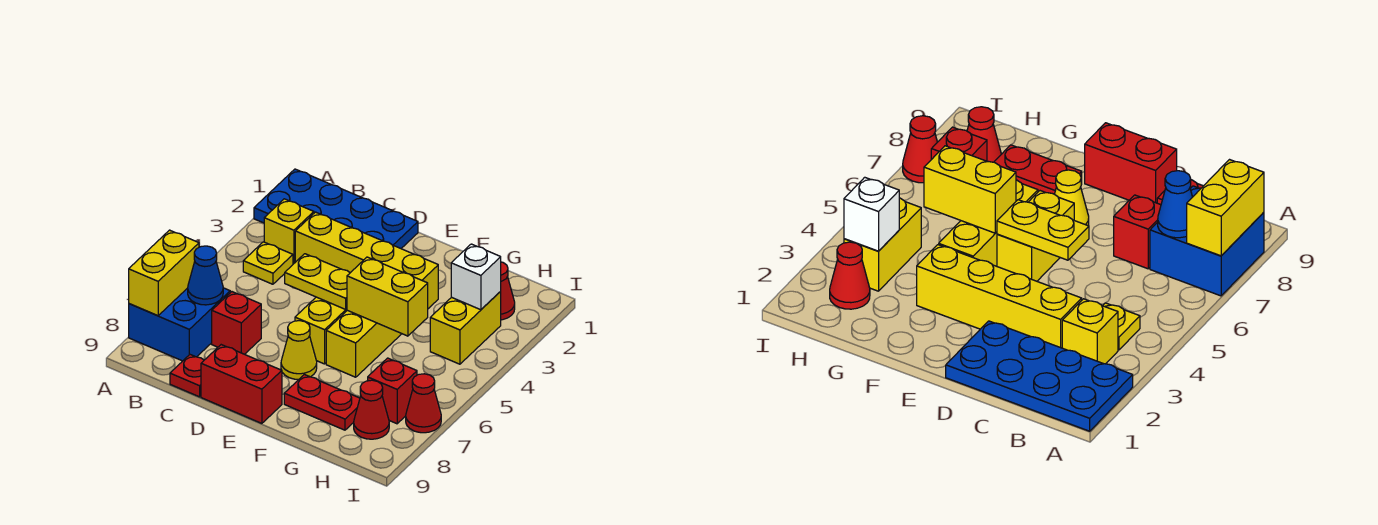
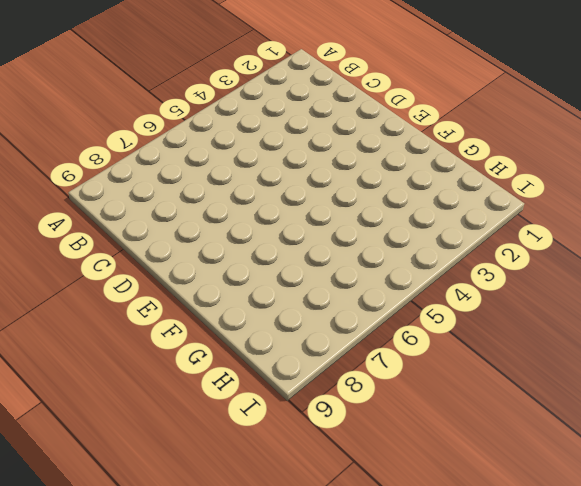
none -> blue 2x4 plate [254,169,418,248]
none -> blue 2x2 brick [129,288,230,361]
none -> yellow 1x1 brick [264,199,314,264]

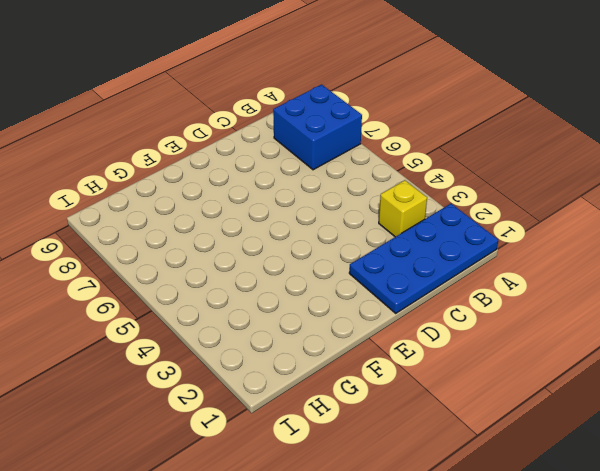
none -> yellow 1x1 plate [243,242,293,284]
none -> yellow 1x4 brick [295,212,438,309]
none -> red 1x1 brick [212,292,261,354]

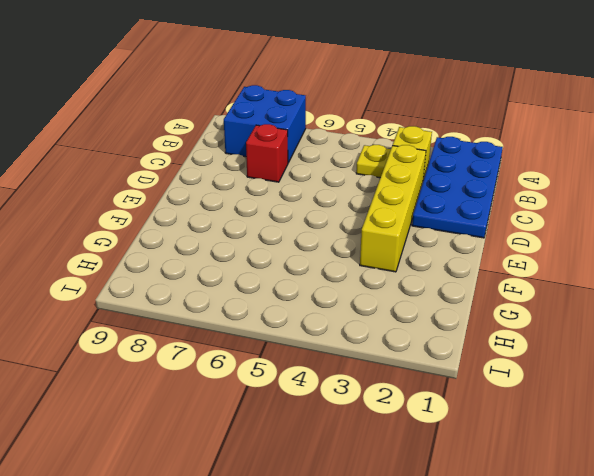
none -> red 1x1 plate [170,355,204,397]
none -> red 1x2 brick [201,345,282,423]
none -> yellow 1x2 brick [295,297,347,364]

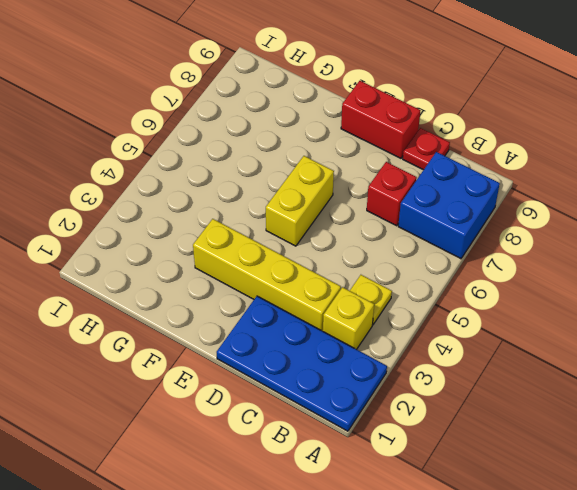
none -> yellow 1x1 cone [281,321,317,380]
none -> yellow 1x3 brick [326,310,402,377]
none -> red 1x2 plate [284,374,360,430]

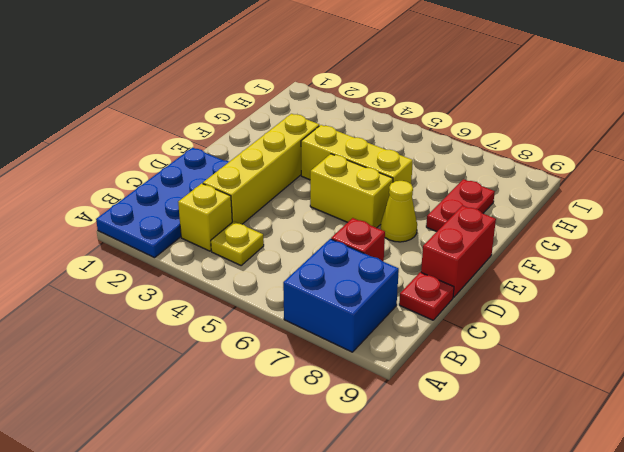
none -> red 1x1 cone [500,262,515,320]
none -> yellow 1x2 brick [430,292,501,364]
none -> red 1x1 brick [368,358,417,424]

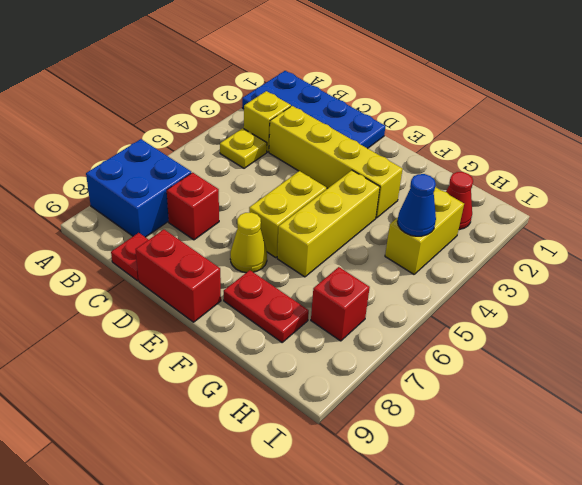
blue 1x1 cone [397,174,436,236] -> blue 1x1 cone moved to [188,246,223,305]
none -> red 1x1 cone [354,380,389,439]
none -> red 1x1 cone [406,374,441,433]
none -> yellow 1x2 brick [129,230,199,316]

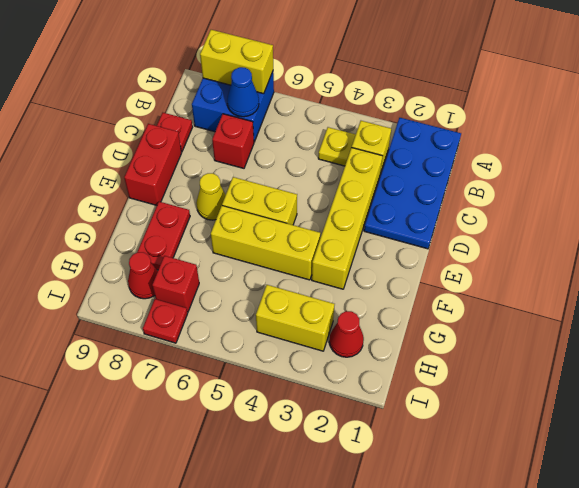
red 1x1 plate [143,299,188,343] -> red 1x1 cone [406,374,441,433]
none -> yellow 1x2 plate [285,254,350,309]
none -> yellow 1x2 brick [347,257,428,336]
none -> white 1x1 brick [451,244,501,310]

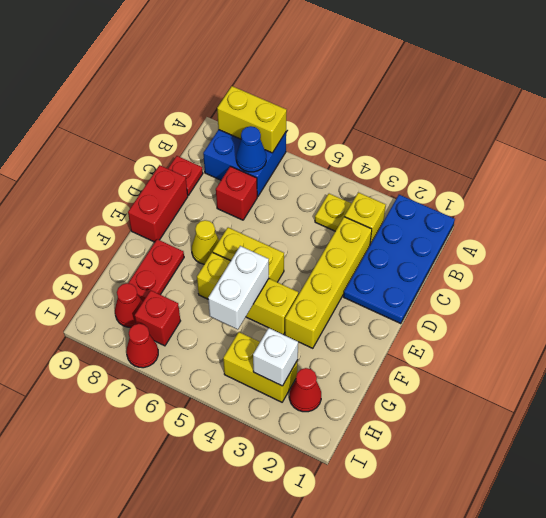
white 1x2 brick [208,246,269,329] -> yellow 1x2 brick [347,257,428,336]
none -> yellow 1x2 plate [285,254,350,309]

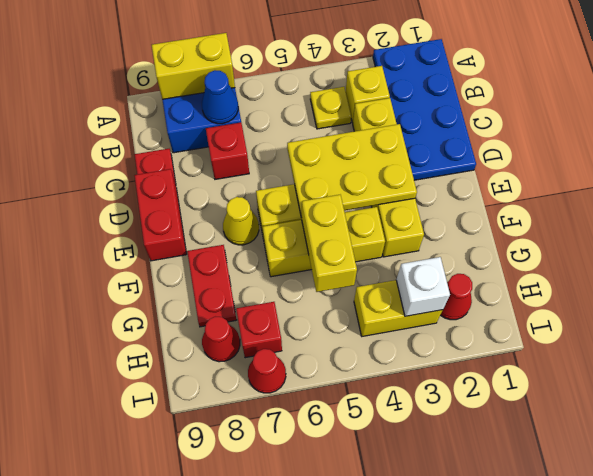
yellow 2x3 plate [287,124,417,217] -> yellow 1x2 plate [285,254,350,309]

